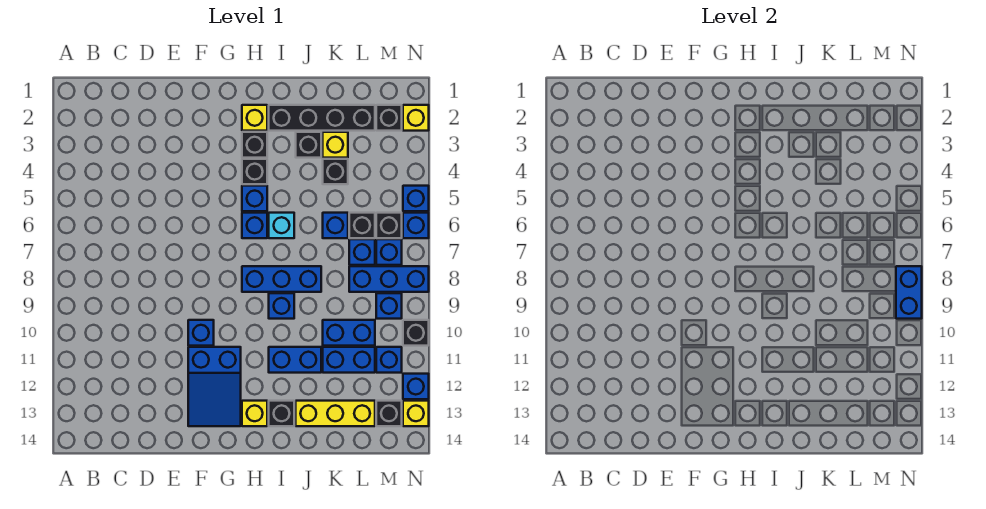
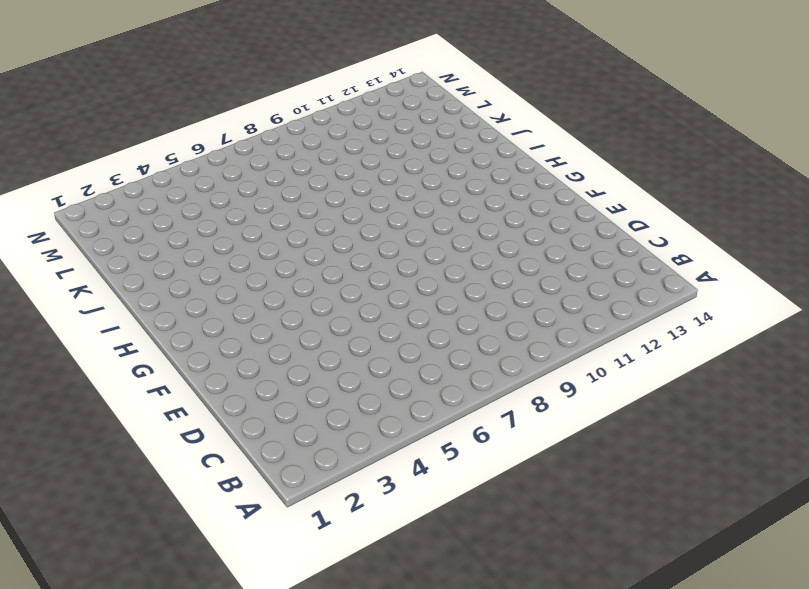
none -> blue 1x1 brick [188,320,214,346]
none -> blue 2x3 slope [188,347,241,426]
none -> yellow 1x1 brick [242,105,267,131]
none -> black 1x1 brick [242,132,267,158]

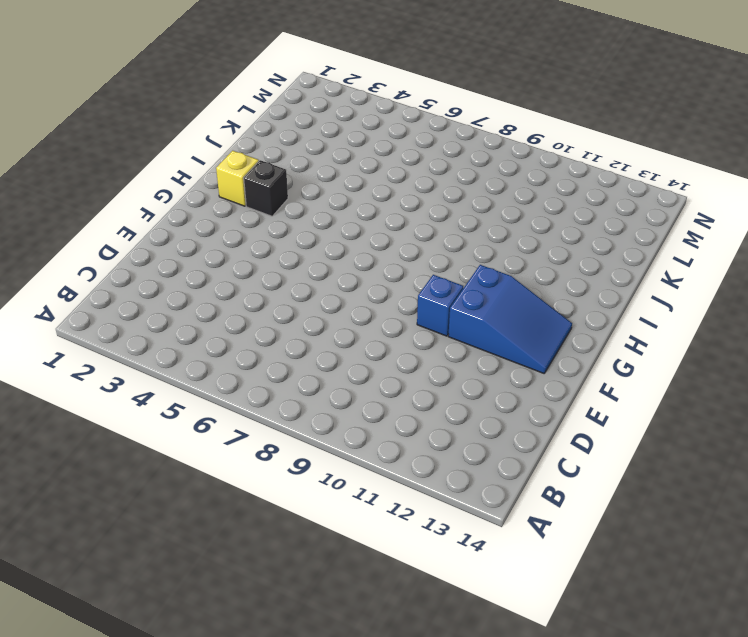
none -> black 1x1 brick [242,159,267,184]
none -> blue 1x1 brick [242,186,267,211]
none -> blue 1x1 brick [242,213,267,238]
none -> blue 1x3 brick [242,266,321,292]

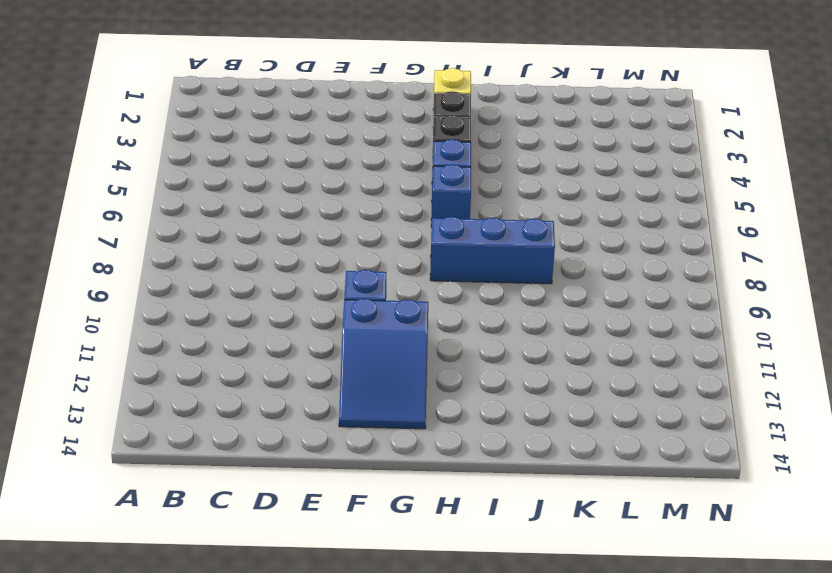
none -> yellow 1x1 brick [242,401,267,426]
none -> black 1x4 brick [269,105,375,131]
none -> cyan 1x1 brick [269,213,294,238]
none -> blue 1x1 brick [269,293,294,319]

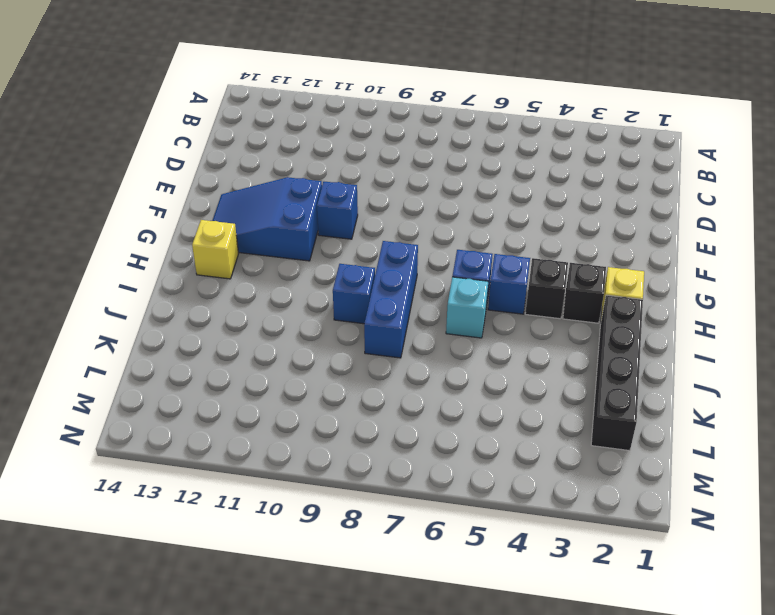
none -> blue 1x2 brick [269,347,321,373]
none -> black 1x1 brick [269,401,294,426]
none -> black 1x1 brick [296,132,321,158]
none -> yellow 1x3 brick [296,401,375,426]

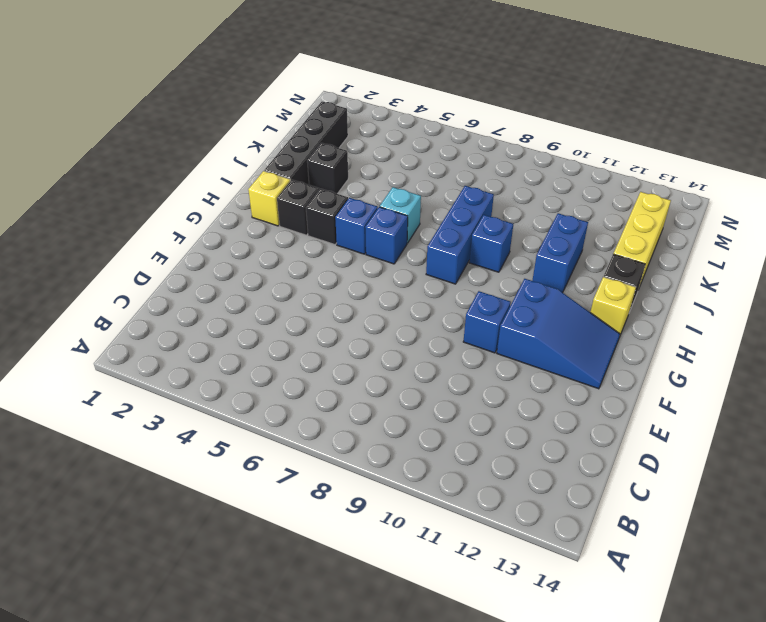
none -> yellow 1x1 brick [323,132,348,158]
none -> black 1x1 brick [323,159,348,184]
none -> blue 1x1 brick [323,213,348,238]
none -> blue 1x2 brick [323,320,375,346]

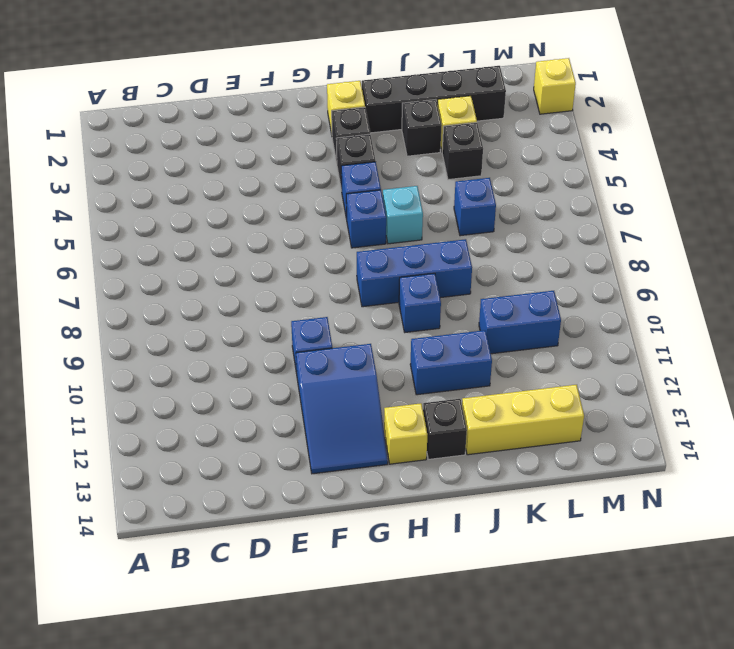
none -> blue 1x2 brick [323,347,375,373]
none -> black 1x1 brick [349,213,375,238]
none -> blue 1x1 brick [349,239,375,265]
none -> blue 1x3 brick [349,266,429,292]

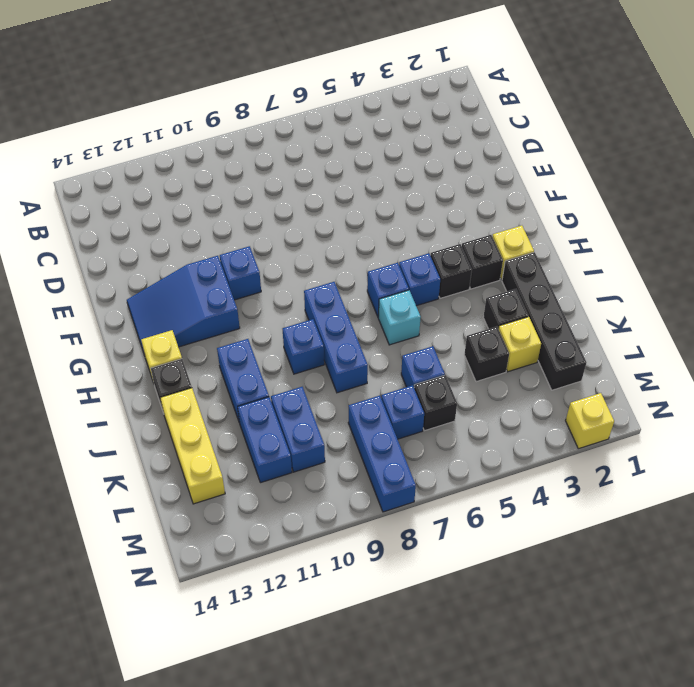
none -> black 1x1 brick [376,105,402,131]
none -> black 1x1 brick [376,213,402,238]
none -> blue 1x1 brick [376,239,402,265]
none -> blue 1x1 brick [376,293,402,319]

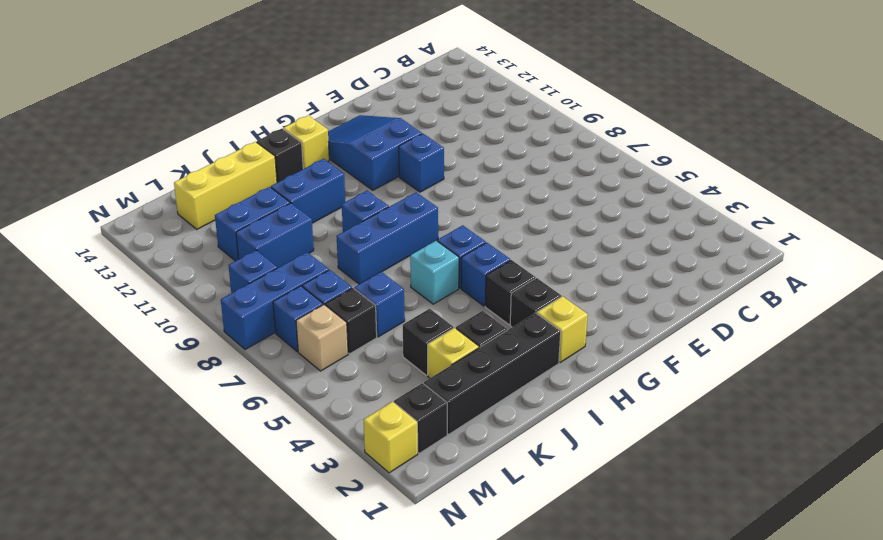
tan 1x1 brick [296,305,348,371] -> black 1x1 brick [376,213,402,238]
none -> blue 1x1 brick [376,347,402,373]
none -> black 1x1 brick [376,401,402,426]
none -> blue 1x1 brick [403,186,429,211]
none -> blue 1x1 brick [403,213,429,238]

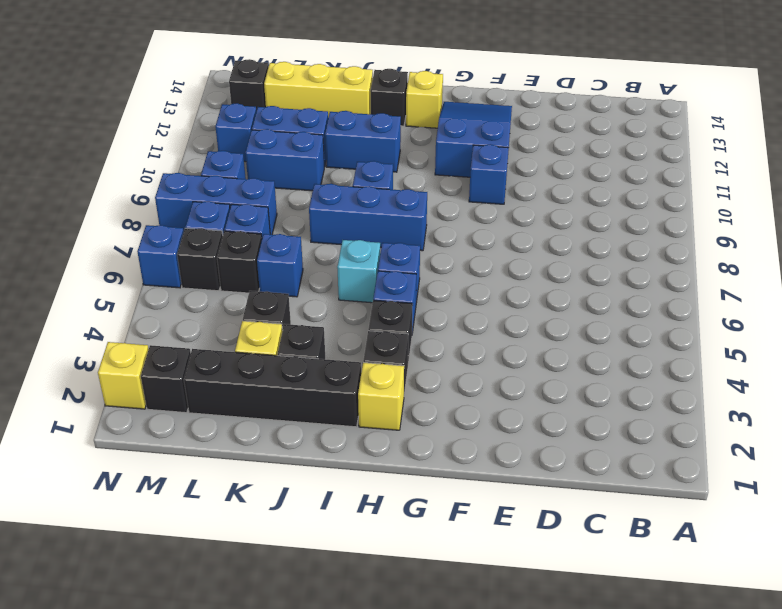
none -> blue 1x1 brick [403,186,429,211]
none -> black 1x1 brick [403,320,429,346]
none -> blue 1x1 brick [403,374,429,399]
none -> yellow 1x1 brick [403,401,429,426]

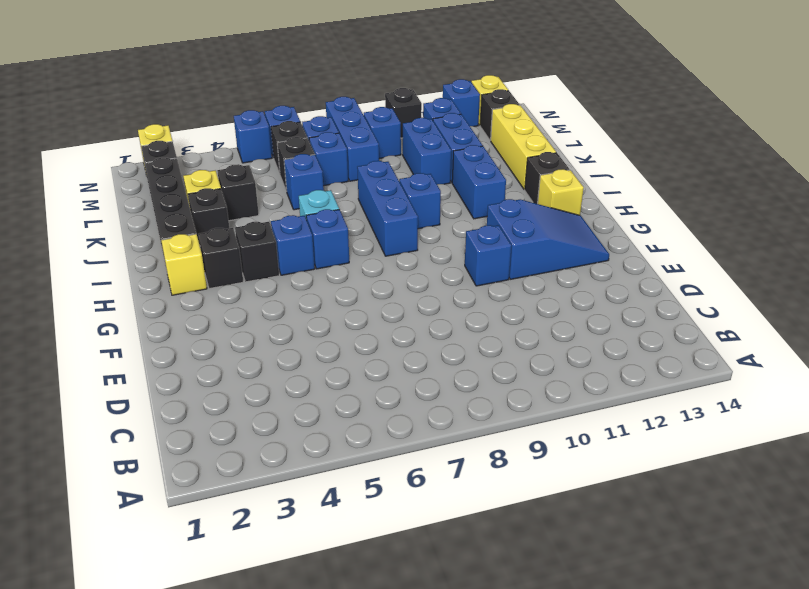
none -> blue 1x2 brick [896,266,922,319]

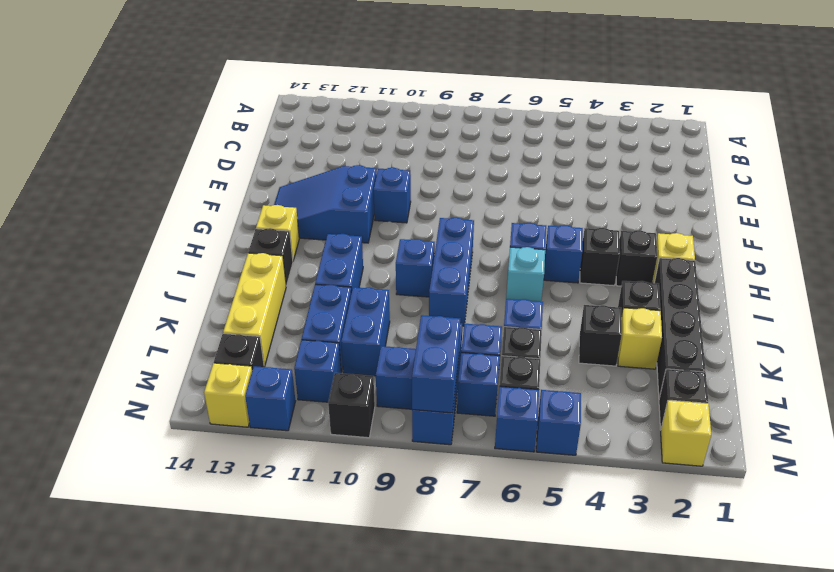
blue 1x2 brick [412,315,460,413] -> blue 1x2 brick turned to [896,266,922,319]

